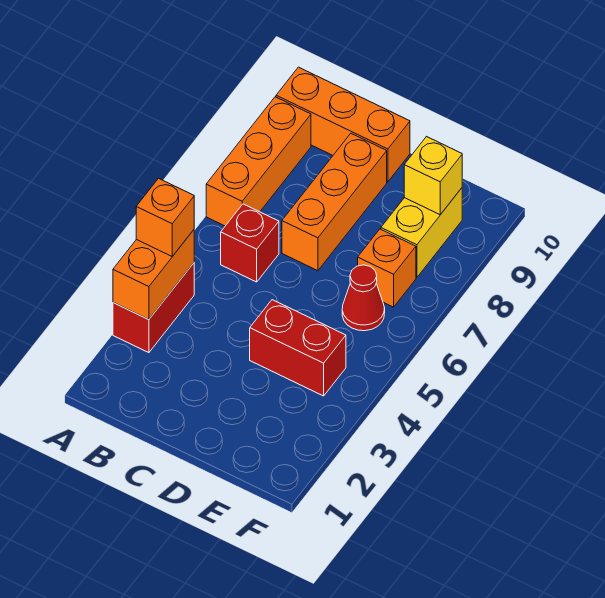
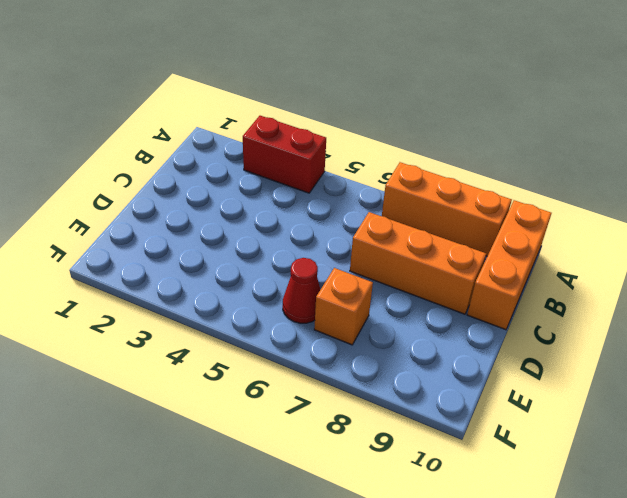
none -> red 1x1 brick [221,204,279,282]
none -> red 1x2 brick [250,300,346,396]
none -> yellow 1x2 brick [381,188,462,278]

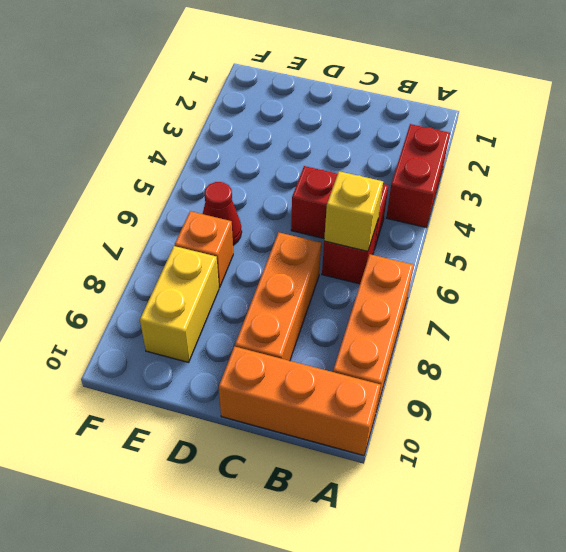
red 1x2 brick [291,166,389,249] -> red 1x2 brick moved to [250,300,346,396]
yellow 1x1 brick [324,171,383,251] -> yellow 1x1 brick moved to [404,137,462,215]
none -> orange 1x2 brick [113,230,194,320]
none -> orange 1x1 brick [136,178,194,256]

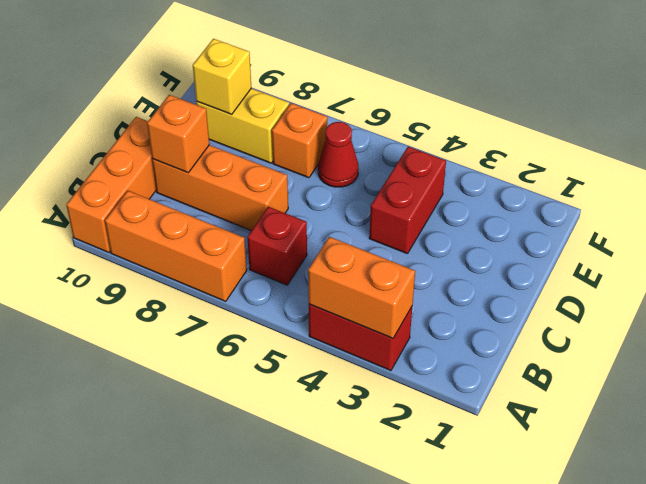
orange 1x1 brick [147,95,209,173] -> orange 1x1 brick moved to [136,178,194,256]

